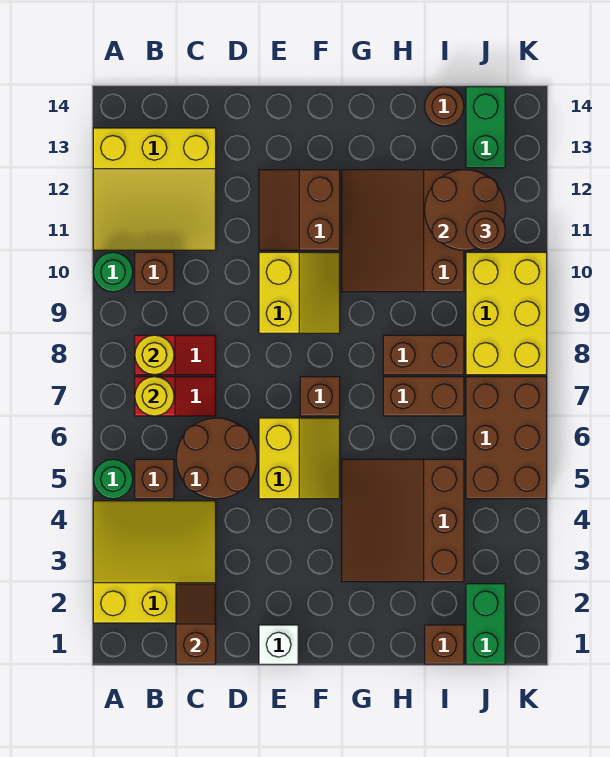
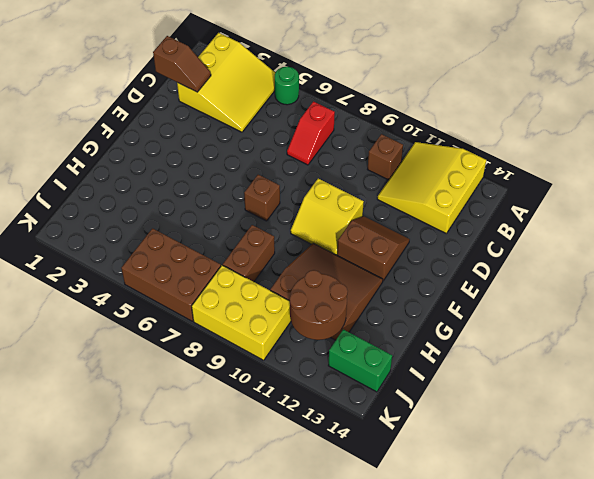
none -> green 1x1 round brick [93,252,133,292]
none -> brown 1x1 brick [135,459,174,499]
none -> red 1x2 slope [135,335,216,375]

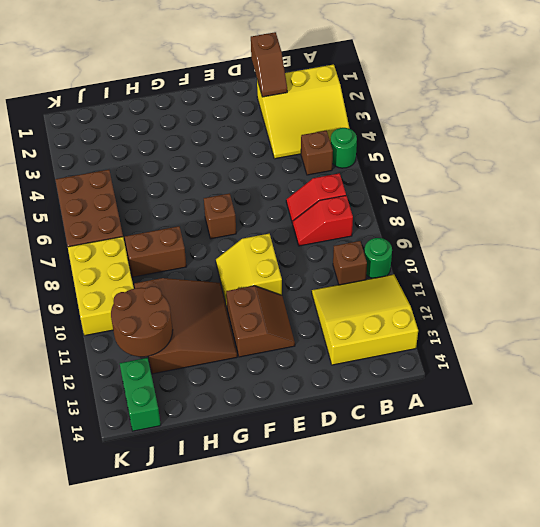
none -> brown 2x2 round brick [176,418,257,499]
none -> white 1x1 brick [259,625,298,664]
none -> yellow 2x2 slope [259,418,340,499]

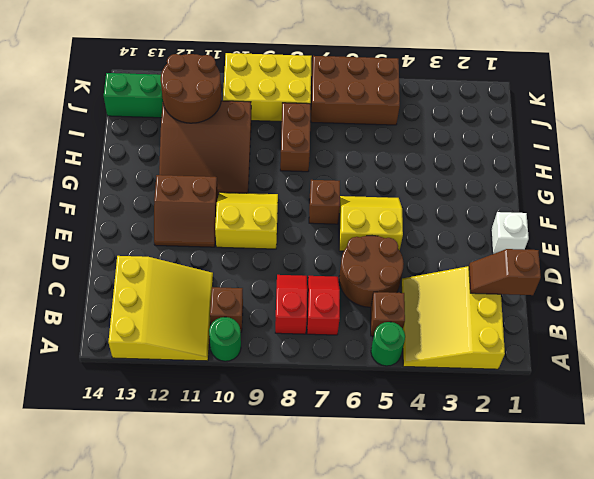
none -> brown 3x3 slope [342,459,464,582]
none -> brown 1x2 brick [383,377,464,416]
none -> brown 1x1 brick [425,625,464,664]

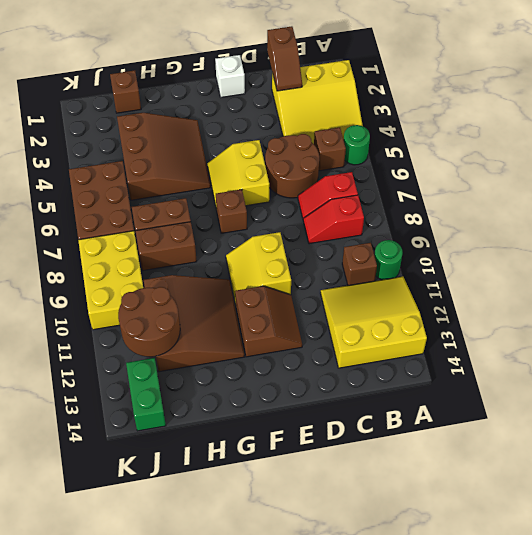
none -> brown 1x1 round brick [425,87,464,126]
none -> green 1x2 brick [466,584,505,664]
none -> yellow 1x1 round brick [135,377,174,416]

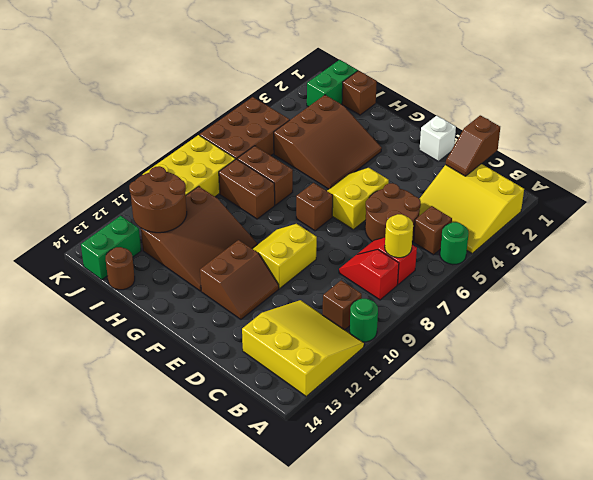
none -> yellow 1x1 round brick [135,335,174,375]
none -> brown 1x1 round brick [466,211,505,250]

